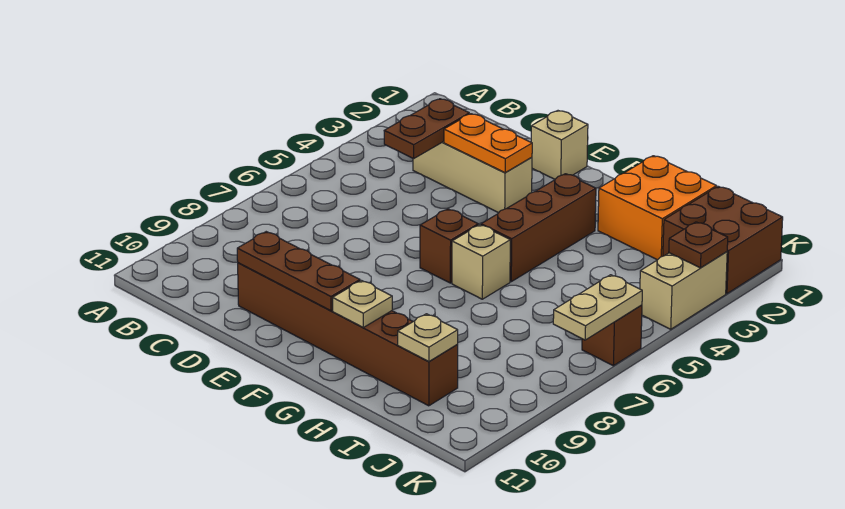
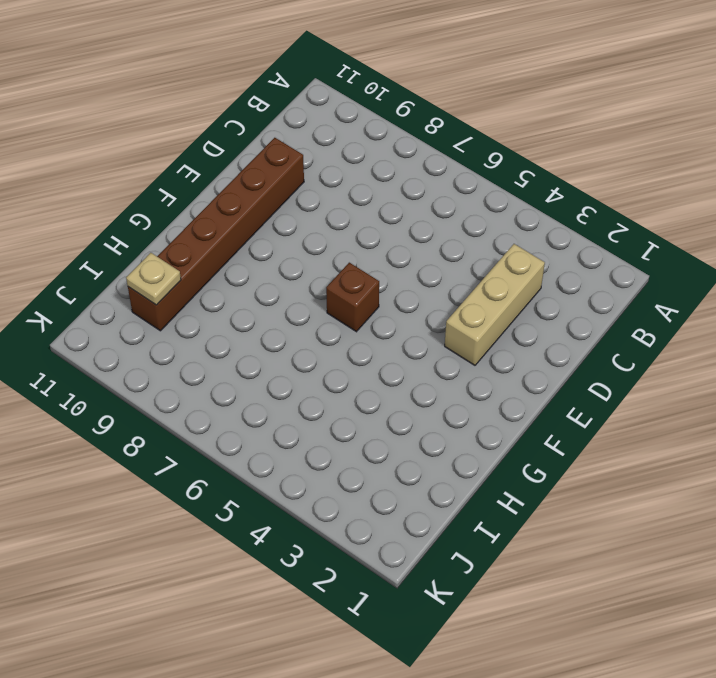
none -> tan 1x1 brick [531,111,588,179]
none -> brown 1x3 brick [481,174,596,282]
none -> tan 1x1 brick [452,225,510,299]

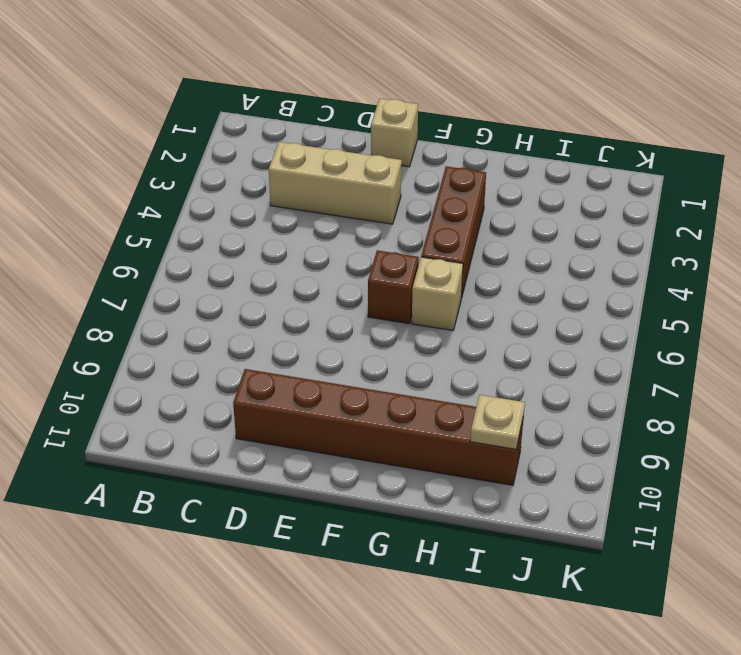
none -> orange 2x2 brick [598,156,717,260]
none -> brown 2x2 brick [663,186,783,294]
none -> tan 1x2 brick [640,252,727,329]

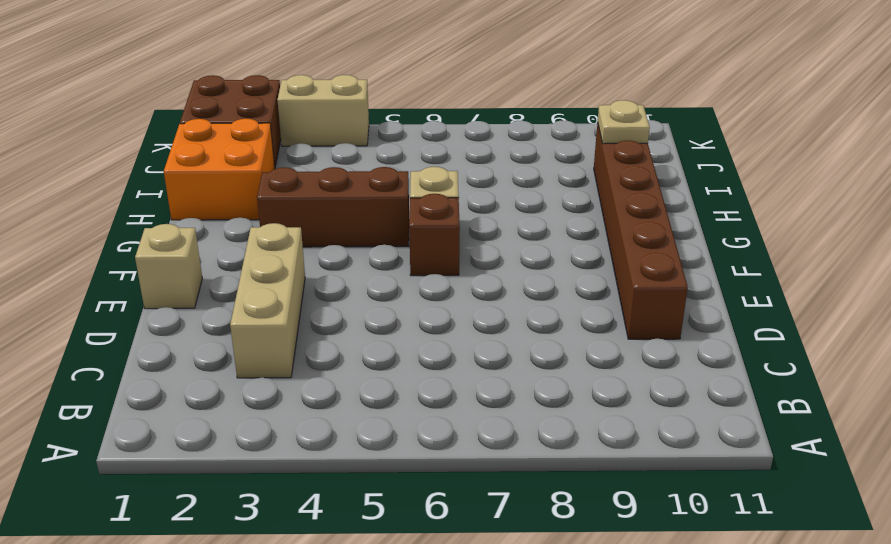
none -> brown 1x1 brick [582,305,642,366]
none -> brown 1x2 plate [384,99,469,158]
none -> orange 1x2 plate [444,114,532,173]

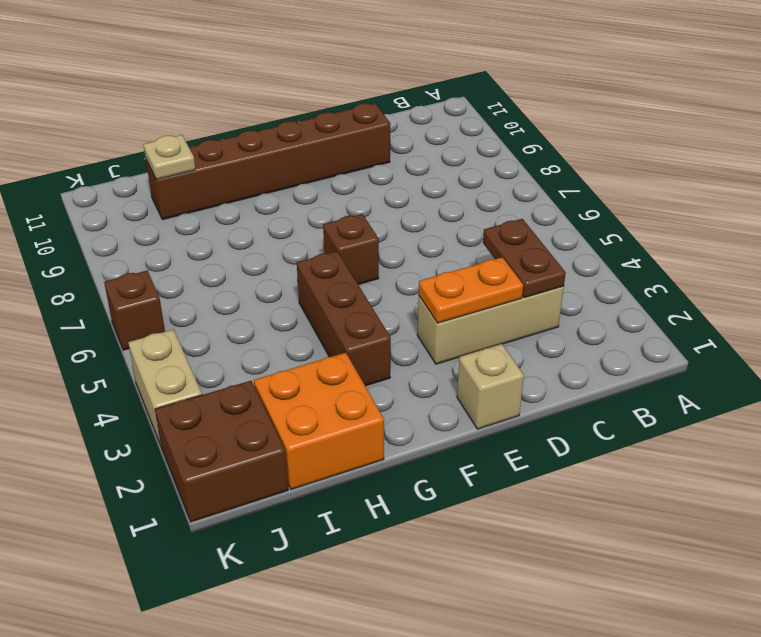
none -> tan 1x1 brick [452,225,510,299]
none -> brown 1x3 plate [237,232,360,311]
none -> tan 1x1 plate [333,280,392,327]

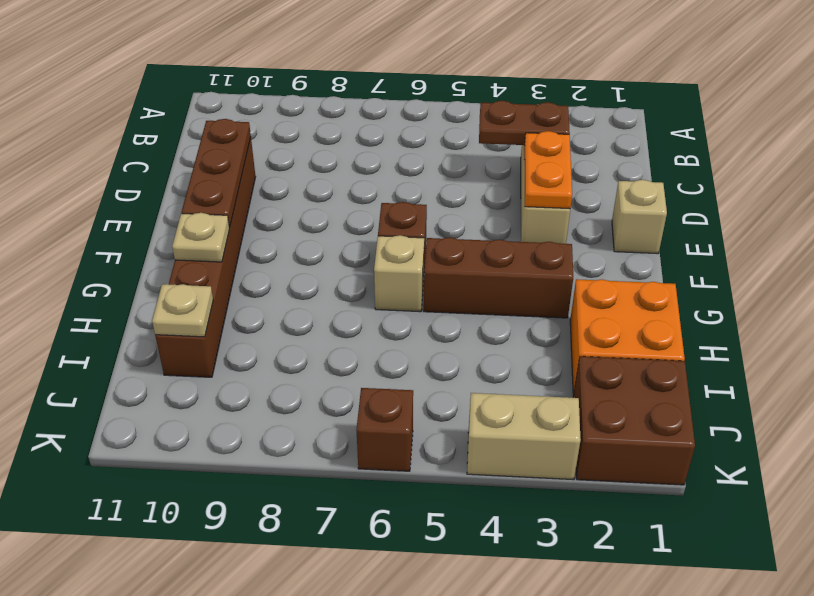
none -> brown 1x1 plate [669,222,728,268]
none -> tan 1x2 plate [553,275,642,340]

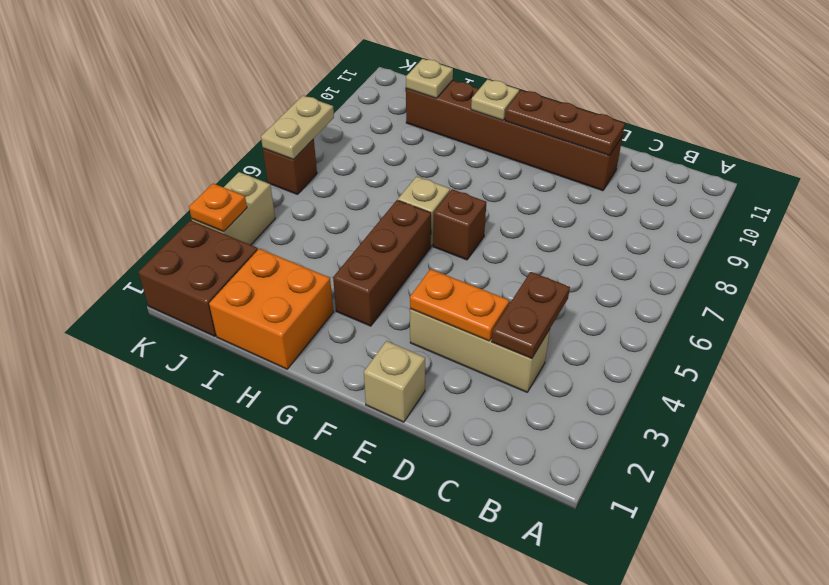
orange 1x1 plate [189,183,247,232] -> brown 1x1 plate [669,222,728,268]

